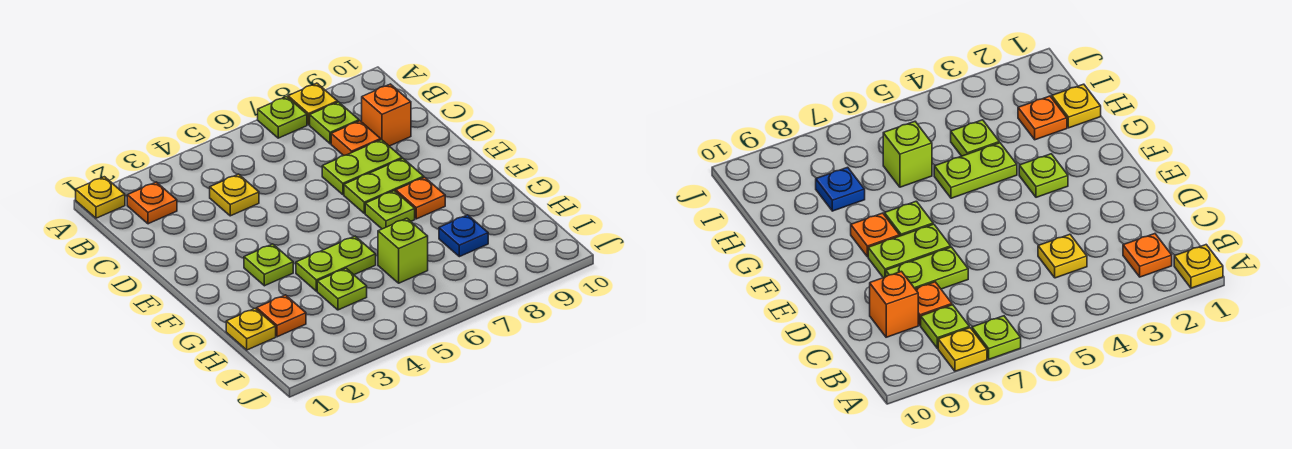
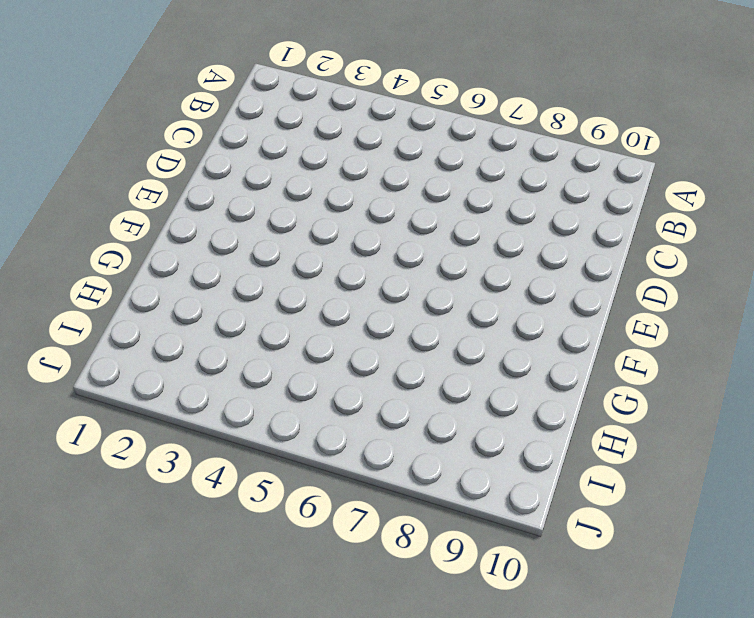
none -> yellow 1x1 plate [76,177,125,218]
none -> lime 1x1 plate [258,97,307,138]
none -> yellow 1x1 plate [288,83,338,125]

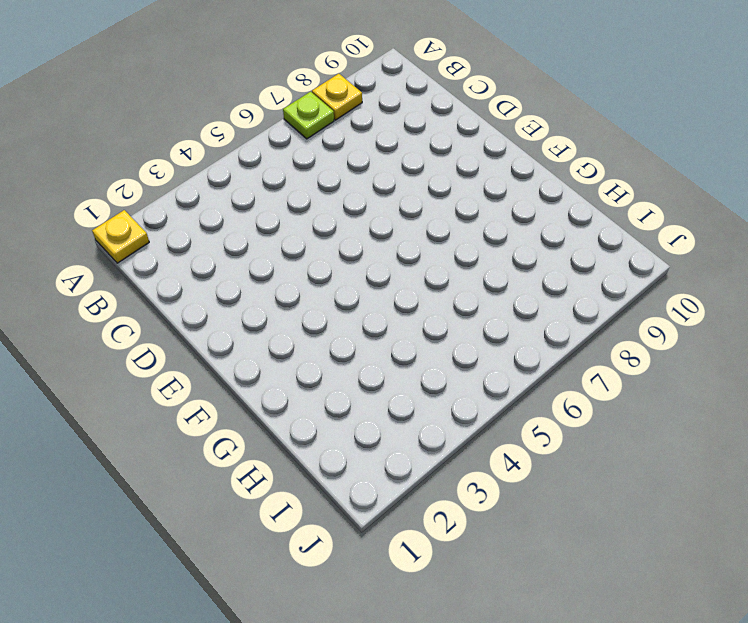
none -> orange 1x1 plate [127,182,177,224]
none -> lime 1x1 plate [310,102,359,144]
none -> yellow 1x1 plate [210,174,259,216]

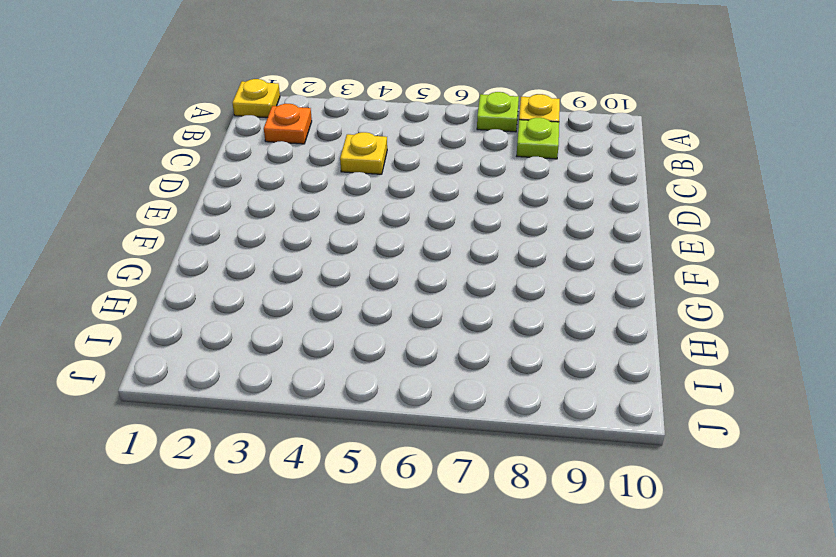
none -> orange 1x1 plate [331,121,381,156]
none -> orange 1x1 brick [362,84,411,146]
none -> lime 1x2 plate [322,140,402,195]

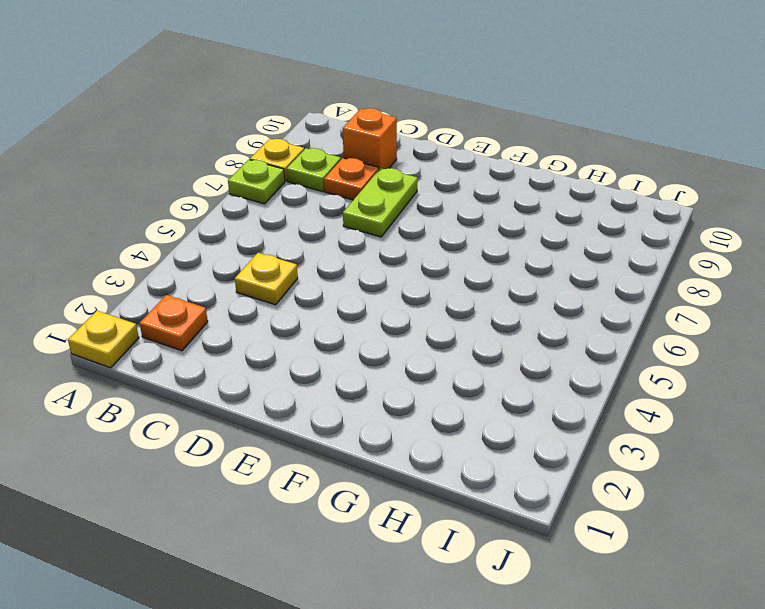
none -> lime 1x2 plate [344,159,424,213]
none -> lime 1x1 plate [244,244,293,286]
none -> lime 1x1 plate [365,191,415,229]

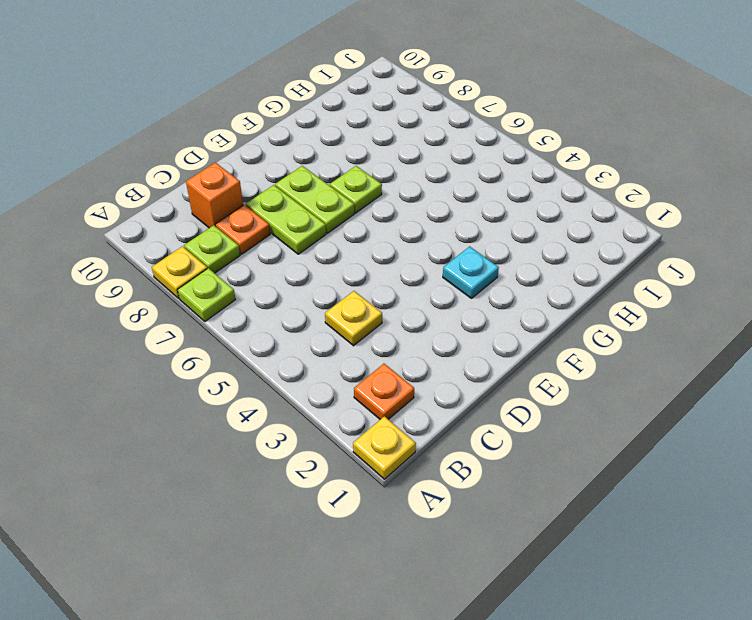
cyan 1x1 plate [443,246,499,298] -> lime 1x1 plate [244,244,293,286]
none -> orange 1x1 plate [396,177,445,219]
none -> lime 1x2 plate [296,236,376,291]
none -> yellow 1x1 plate [226,309,276,350]

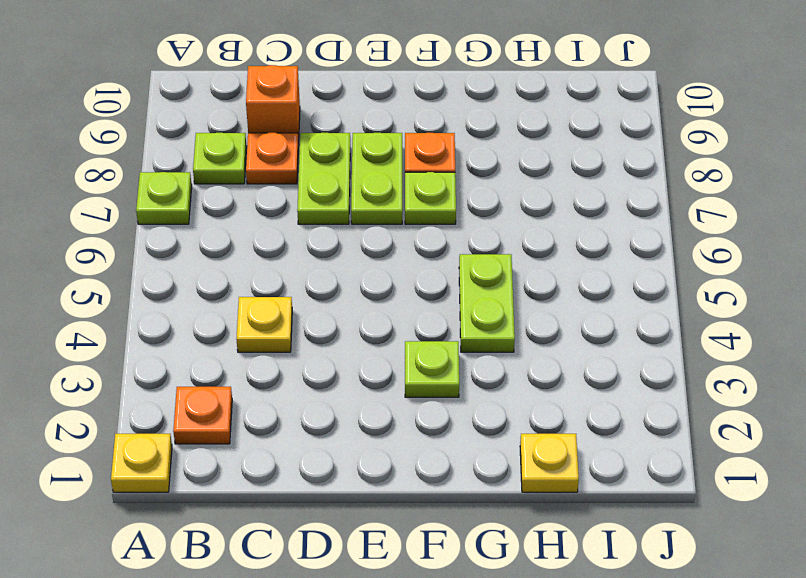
none -> yellow 1x1 plate [288,83,338,125]
none -> orange 1x1 plate [257,295,306,337]
none -> lime 1x1 plate [317,268,367,310]

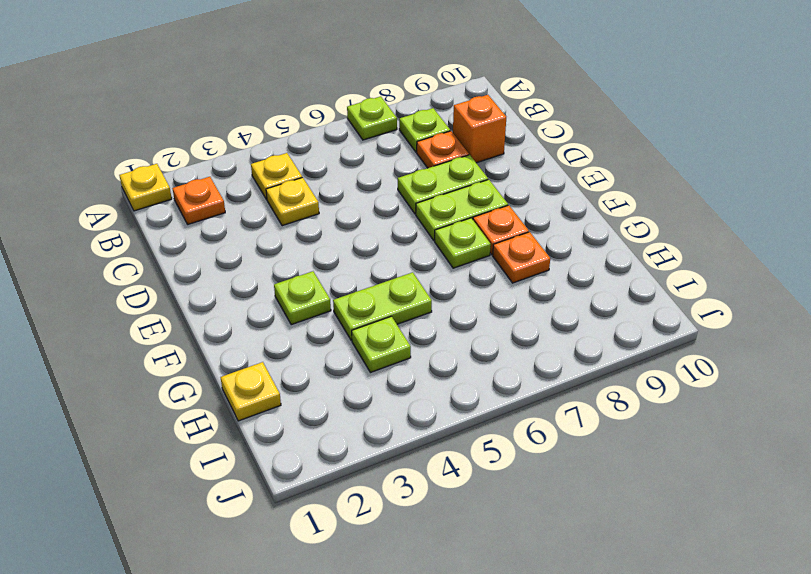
yellow 1x1 plate [251,153,302,200] -> yellow 1x1 plate moved to [288,83,338,125]
orange 1x1 plate [493,232,550,283] -> orange 1x1 plate moved to [257,295,306,337]
none -> lime 1x1 brick [378,218,428,283]
none -> blue 1x1 plate [439,215,488,257]

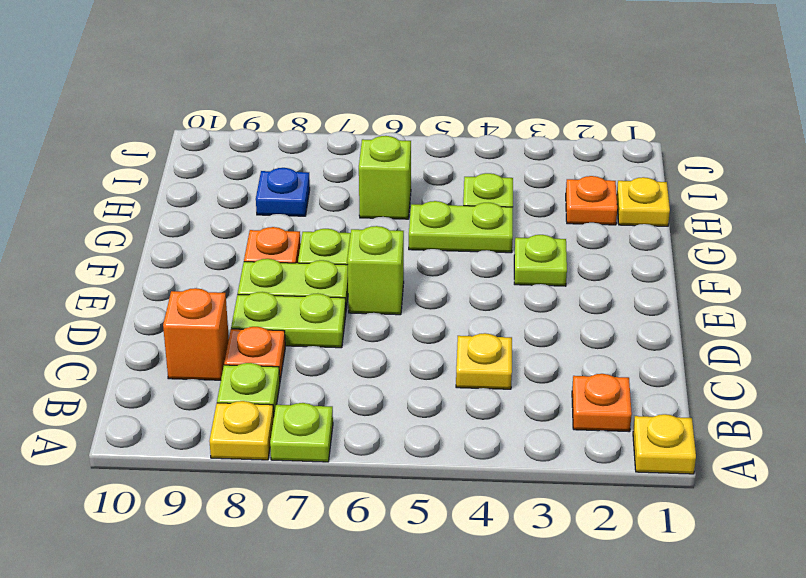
lime 1x1 brick [347,226,404,315] -> none

